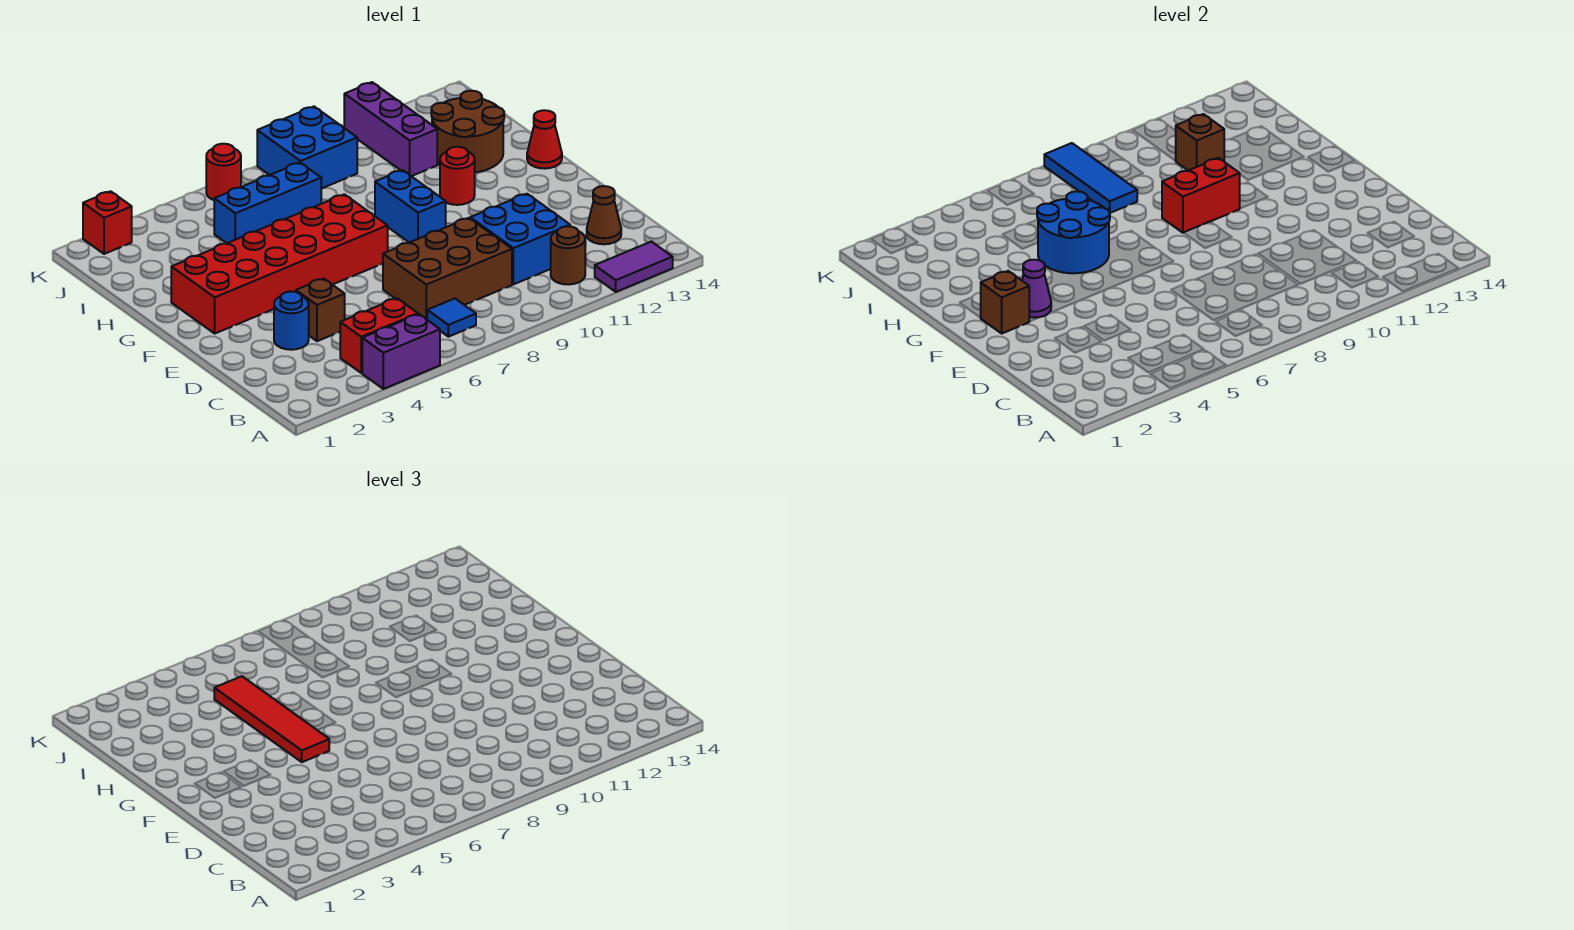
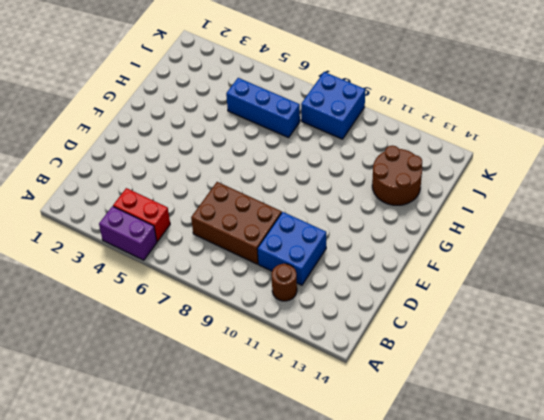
none -> purple 1x2 tile [595,242,673,292]
none -> blue 1x1 tile [427,299,476,337]
none -> brown 1x1 cone [587,186,621,244]

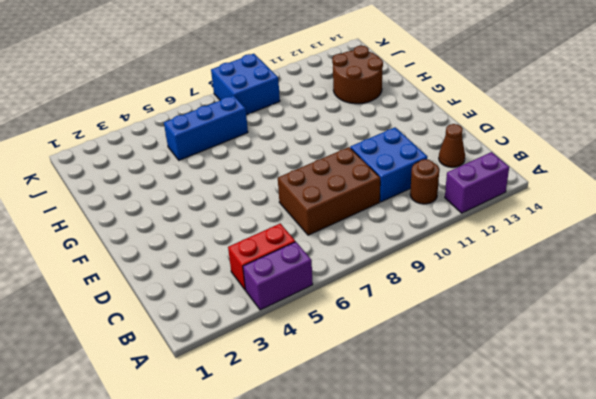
purple 1x2 brick [445,152,509,213] -> purple 1x2 tile [595,242,673,292]
none -> blue 1x1 tile [427,299,476,337]
none -> blue 1x1 round brick [274,291,309,350]
none -> brown 1x1 brick [296,279,345,341]

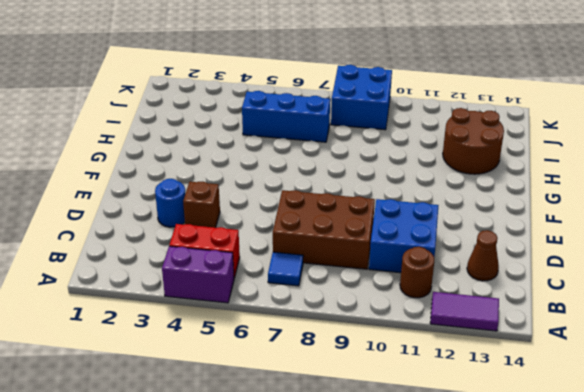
none -> red 2x6 brick [171,194,388,333]
none -> blue 1x2 brick [375,170,446,243]
none -> red 1x1 round brick [440,147,475,205]

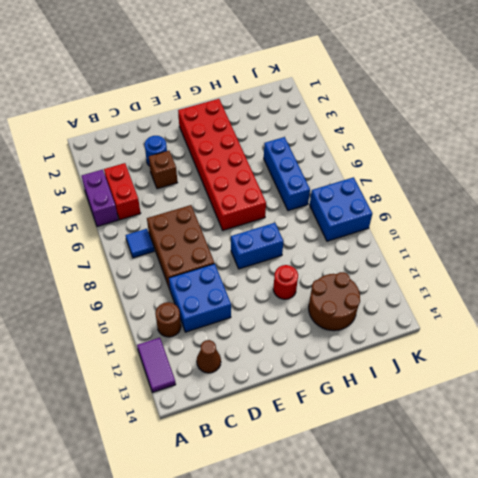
none -> red 1x1 cone [527,110,562,169]
none -> purple 1x3 brick [344,82,437,176]
none -> red 1x1 brick [83,191,132,254]

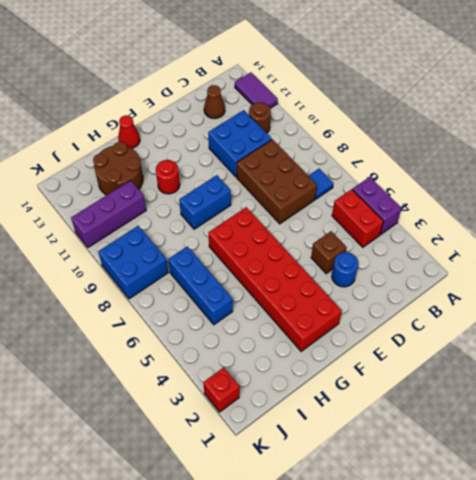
none -> red 1x1 round brick [206,144,241,200]
none -> brown 1x1 brick [981,271,1030,333]
none -> purple 1x1 cone [1022,260,1051,318]

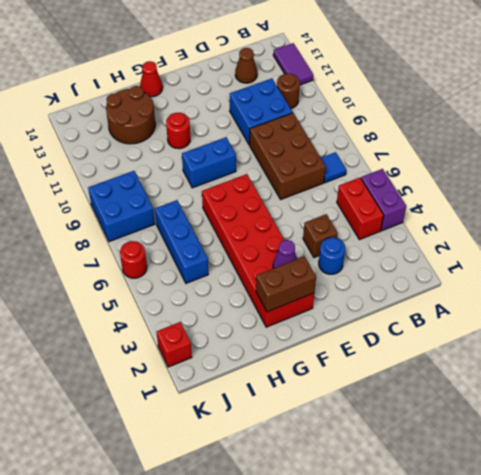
brown 1x2 brick [256,256,316,312] -> brown 1x1 brick [981,271,1030,333]
none -> purple 1x3 brick [344,82,437,176]
none -> blue 2x2 round brick [1037,191,1110,273]
none -> red 1x2 brick [1162,158,1240,233]

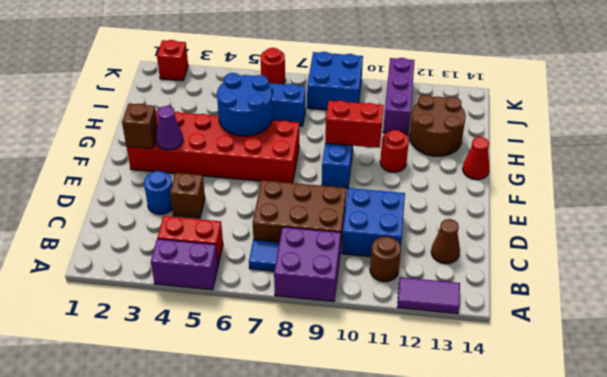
purple 2x2 brick [274,227,341,302] -> none
none -> blue 1x3 tile [1044,143,1137,213]
none -> brown 1x1 brick [1176,114,1224,170]
none -> red 1x4 tile [214,676,329,762]

